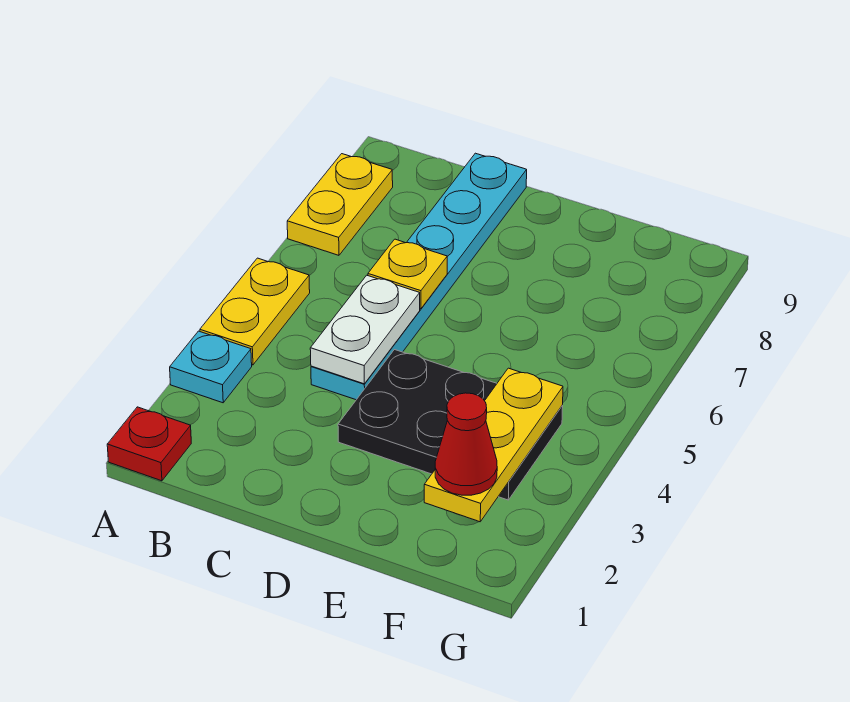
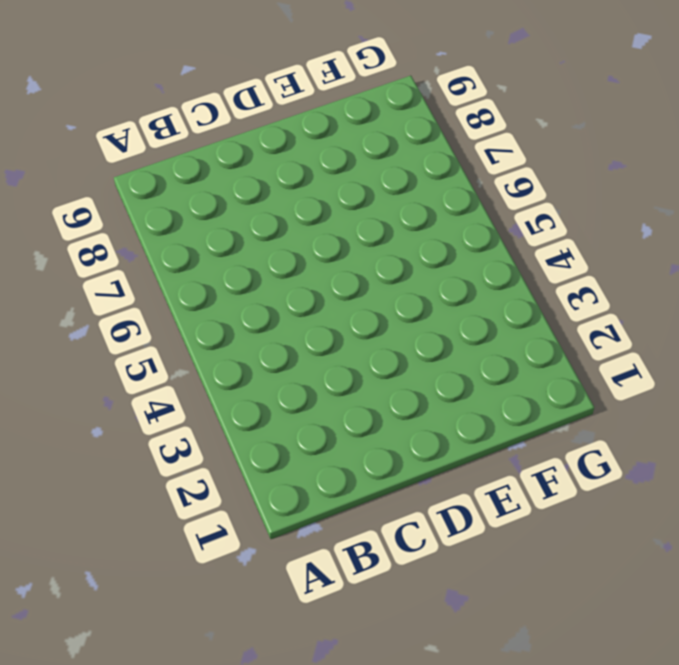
none -> red 1x1 plate [107,407,191,481]
none -> cyan 1x1 plate [170,331,252,403]

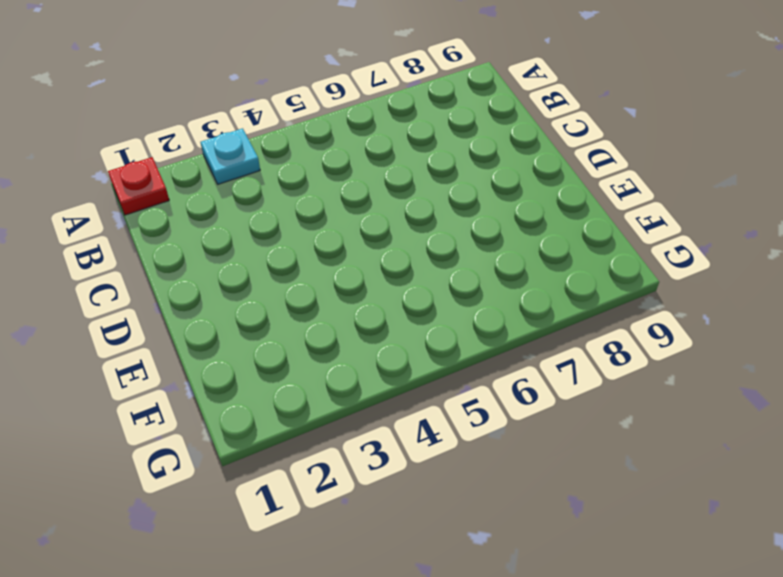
none -> yellow 1x2 plate [200,258,310,365]
none -> yellow 1x2 plate [287,154,393,255]

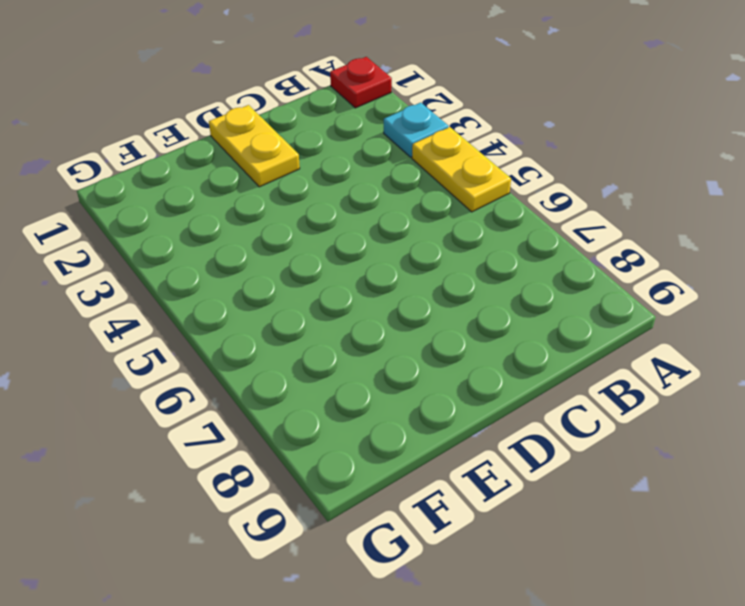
yellow 1x2 plate [209,105,300,187] -> yellow 1x2 plate moved to [287,154,393,255]
none -> cyan 1x6 plate [311,153,527,400]
none -> black 2x3 plate [338,350,563,500]

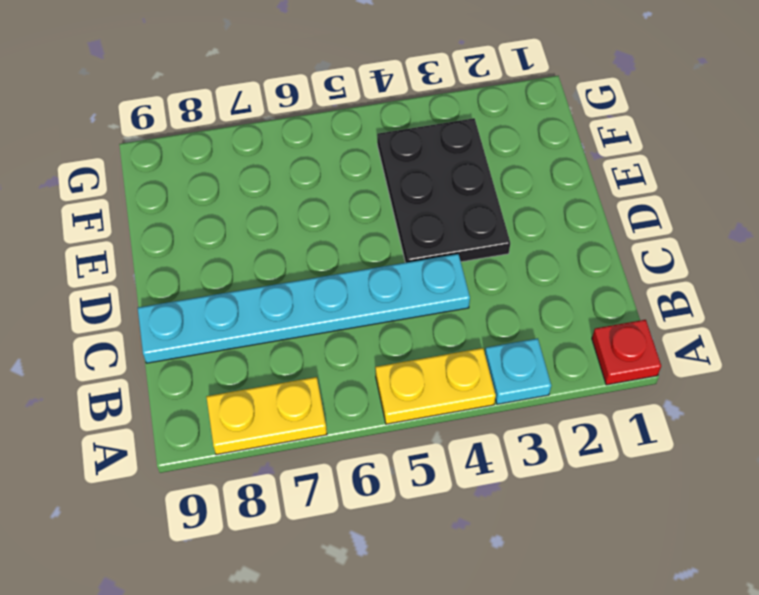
none -> white 1x2 plate [310,275,420,384]
none -> yellow 1x1 plate [368,239,447,309]

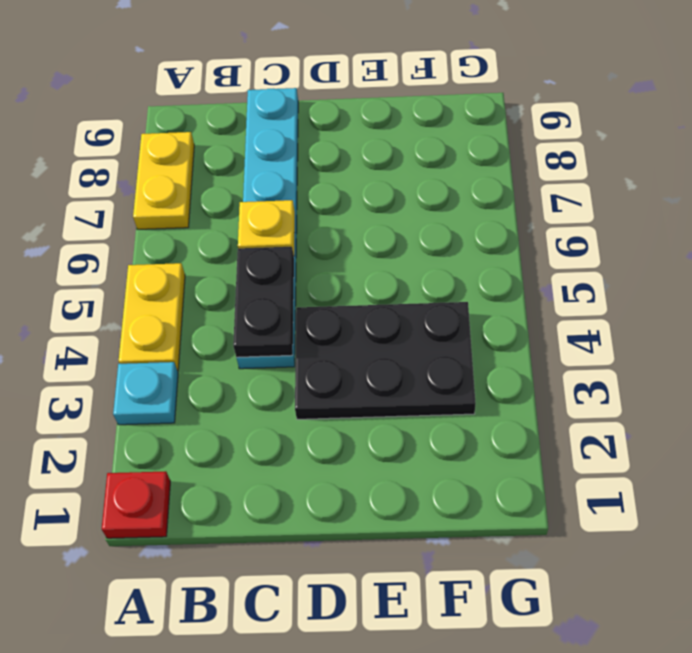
black 1x2 plate [233,247,294,357] -> white 1x2 plate [310,275,420,384]
none -> yellow 1x3 plate [424,368,563,522]
none -> red 1x1 cone [435,393,497,495]

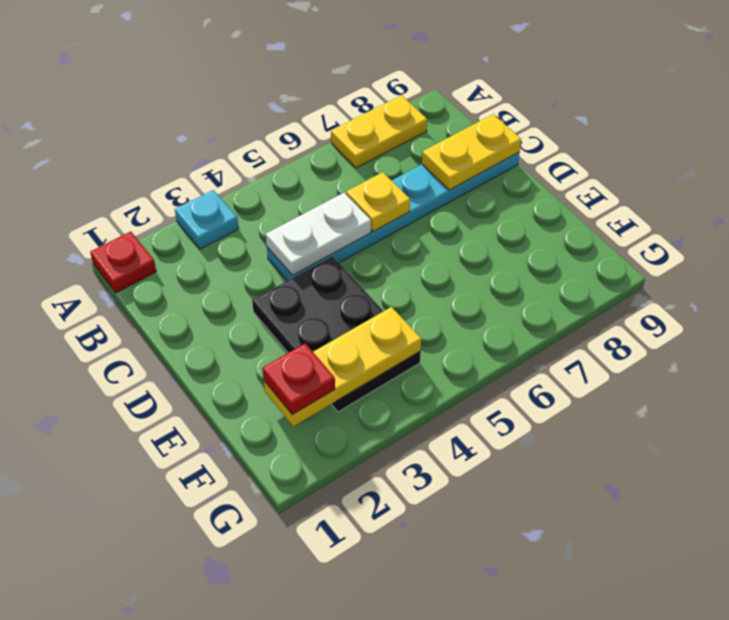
yellow 1x2 plate [422,114,521,190] -> yellow 1x2 plate moved to [200,258,310,365]
red 1x1 plate [262,343,335,415] -> red 1x1 cone [435,393,497,495]

